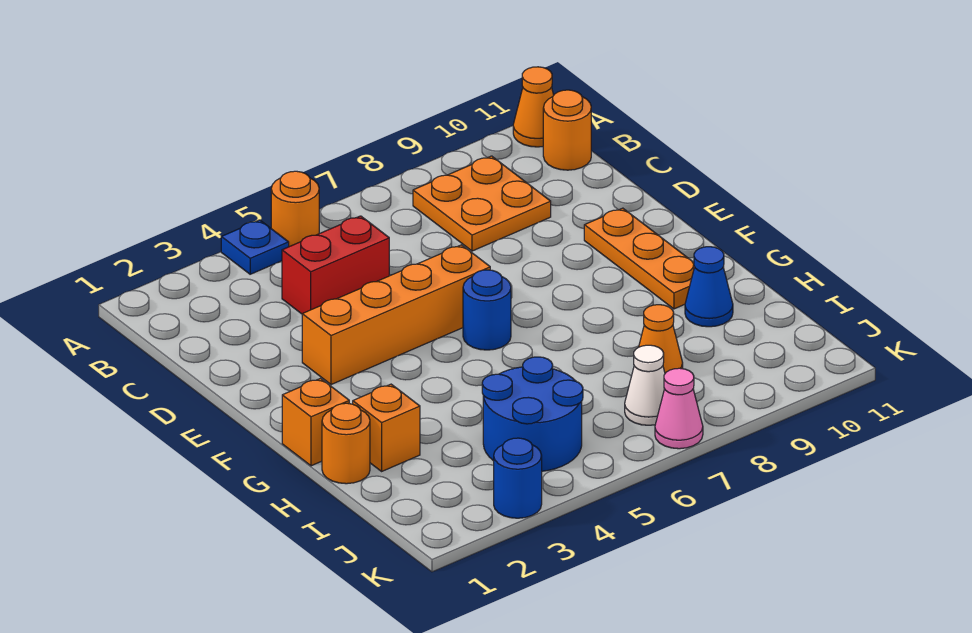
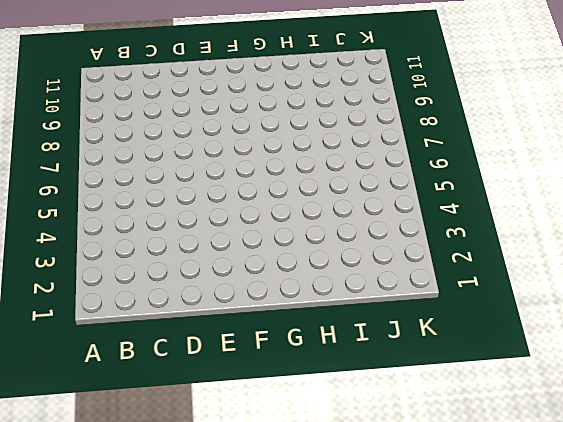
none -> blue 1x1 plate [221,220,289,274]
none -> orange 1x1 round brick [271,171,319,247]
none -> orange 1x1 cone [513,67,554,147]

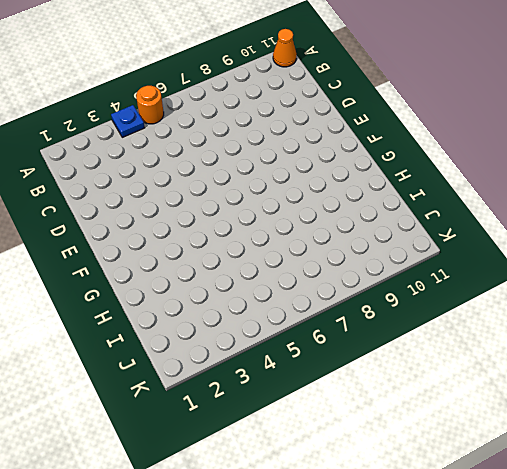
none -> orange 2x2 plate [413,156,551,251]
none -> orange 1x1 round brick [543,90,591,170]
none -> red 1x2 brick [282,216,389,314]

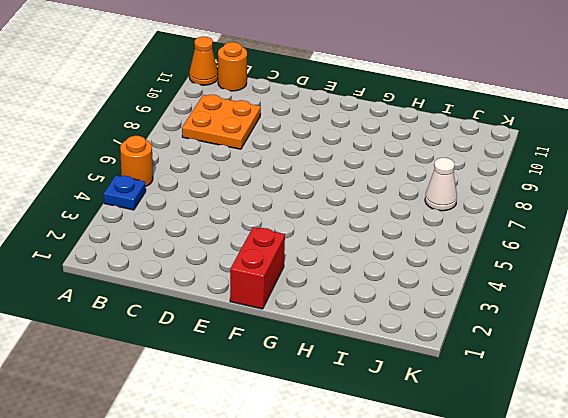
red 1x2 brick [230,227,285,309] -> red 1x2 brick moved to [282,216,389,314]
none -> orange 1x4 brick [302,245,490,385]
none -> orange 1x3 plate [584,208,695,309]
none -> blue 1x1 round brick [463,270,511,350]

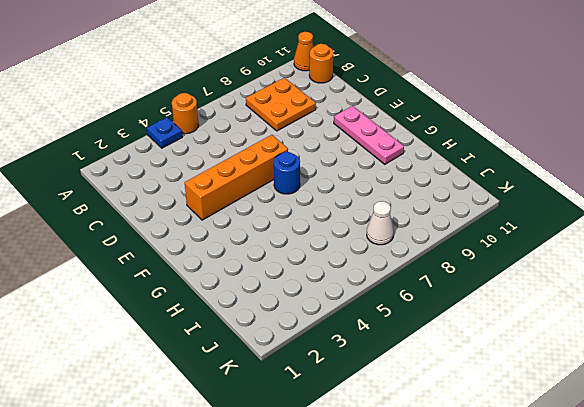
pink 1x3 plate [334,106,404,164] -> orange 1x3 plate [584,208,695,309]
none -> red 1x2 brick [282,216,389,314]
none -> orange 1x1 brick [282,378,349,466]
none -> orange 1x1 round brick [322,403,370,484]

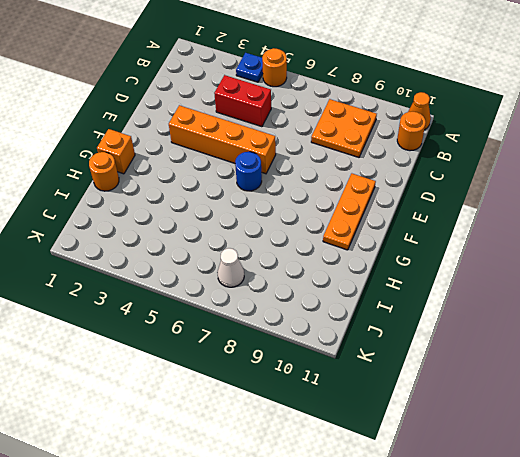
none -> orange 1x1 brick [353,384,420,471]
none -> blue 1x1 cone [685,247,733,327]
none -> blue 2x2 round brick [482,357,583,471]

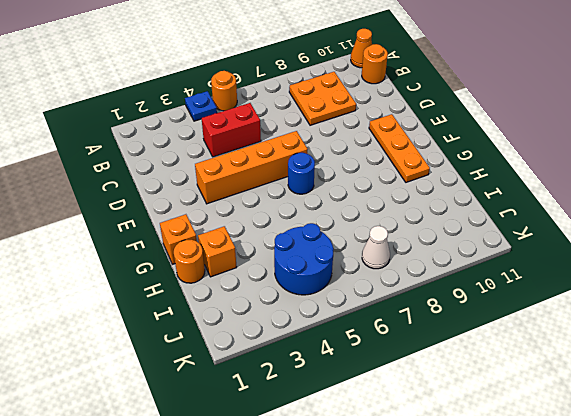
none -> blue 1x1 cone [685,247,733,327]
none -> orange 1x1 cone [639,305,683,373]
none -> blue 1x1 round brick [494,438,542,518]

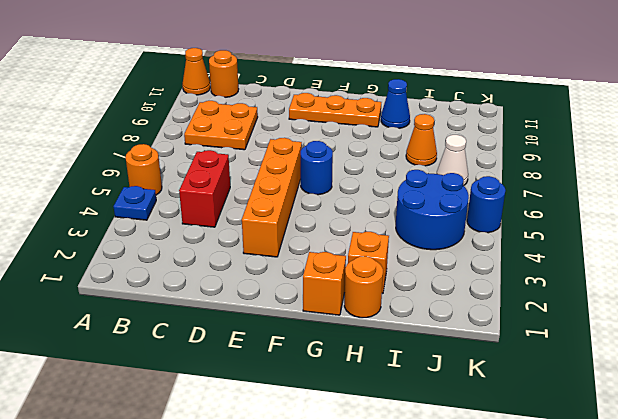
blue 1x1 round brick [467,176,506,233] -> blue 1x1 round brick moved to [494,438,542,518]
none -> pink 1x1 cone [655,368,703,449]

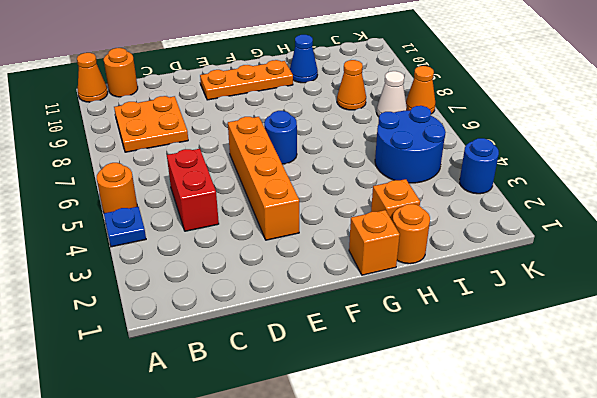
orange 1x1 cone [406,66,435,114] -> pink 1x1 cone [655,368,703,449]

